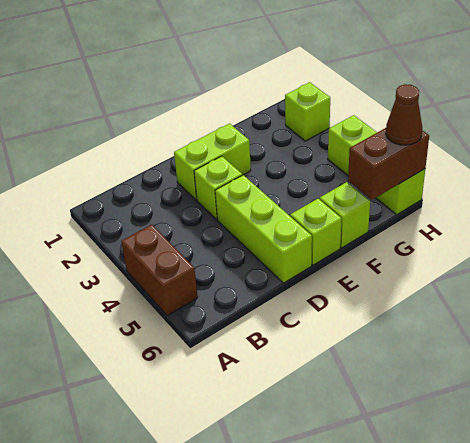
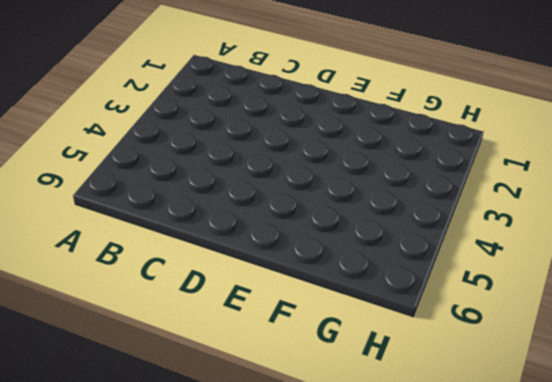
none -> brown 1x2 brick [121,225,198,316]
none -> lime 1x2 brick [174,124,251,200]

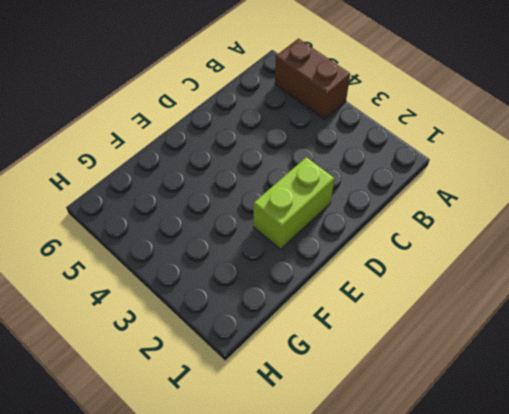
none -> lime 1x1 brick [194,156,242,219]
none -> lime 1x3 brick [215,175,312,283]

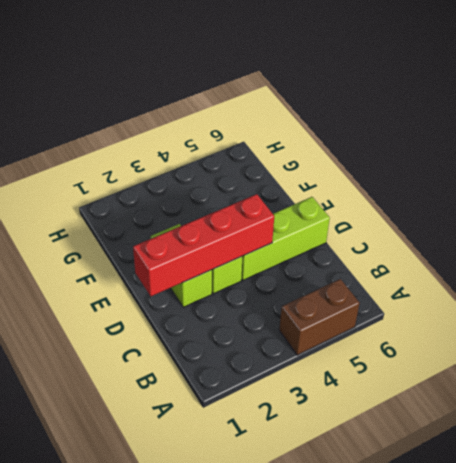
red 1x4 brick [133,194,274,296] -> none
none -> lime 1x1 brick [290,199,342,265]
none -> lime 1x1 brick [320,182,370,248]

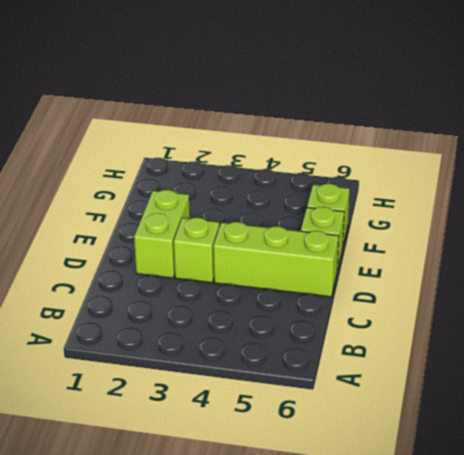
none -> brown 1x2 brick [121,225,198,316]
none -> lime 1x1 brick [285,82,330,141]

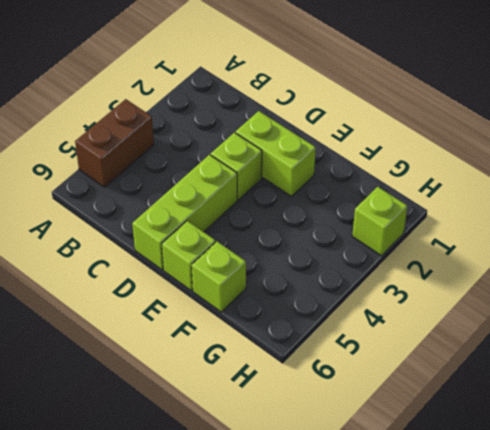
none -> lime 1x3 brick [328,115,425,215]
none -> brown 1x2 brick [348,128,429,200]

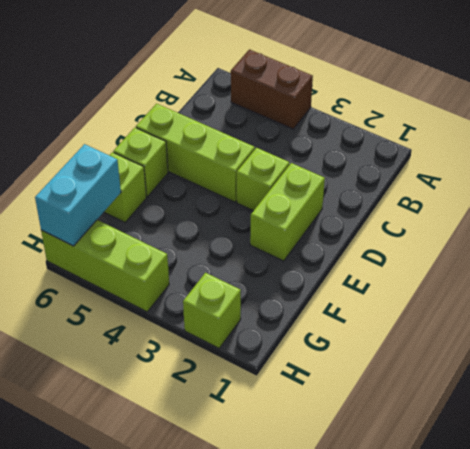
cyan 1x2 brick [35,144,121,246] -> brown 1x2 brick [348,128,429,200]
none -> brown 1x1 cone [386,84,422,145]

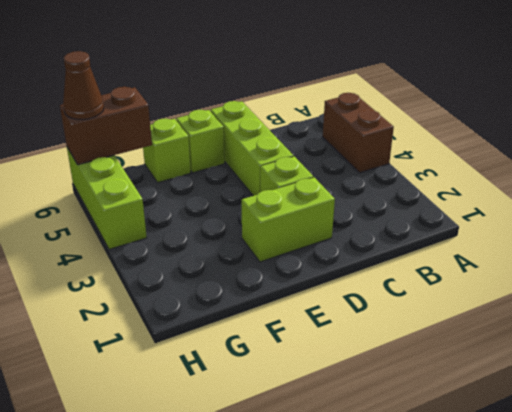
none -> lime 1x1 brick [285,82,330,141]

